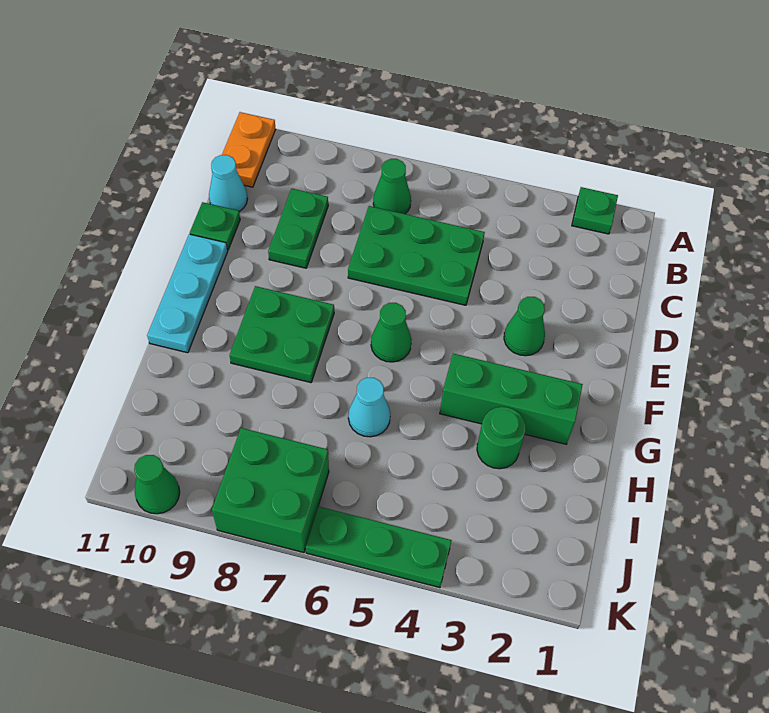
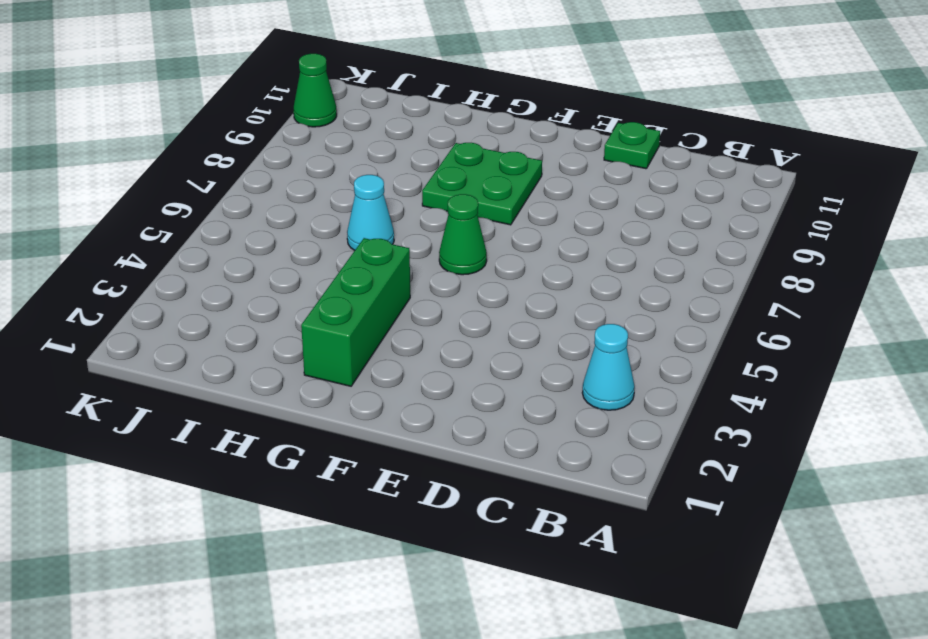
cyan 1x1 cone [582,324,635,410] -> cyan 1x1 cone moved to [209,155,248,211]
none -> green 1x1 plate [572,187,618,234]
none -> orange 1x2 plate [222,112,276,187]
none -> green 1x1 cone [373,159,411,214]

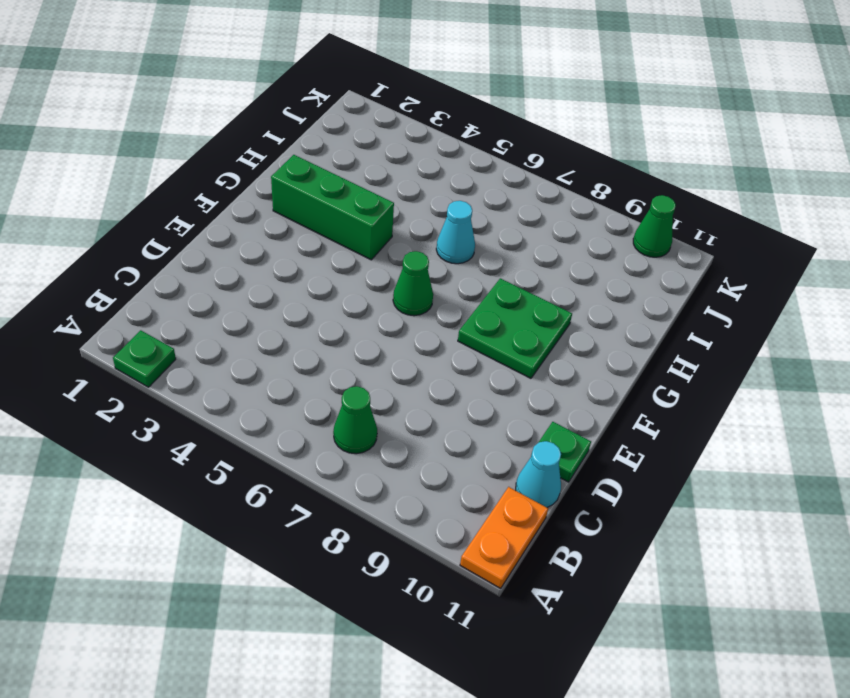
none -> green 2x3 plate [348,206,485,305]
none -> green 1x2 plate [268,189,328,268]
none -> green 1x1 cone [504,297,545,356]

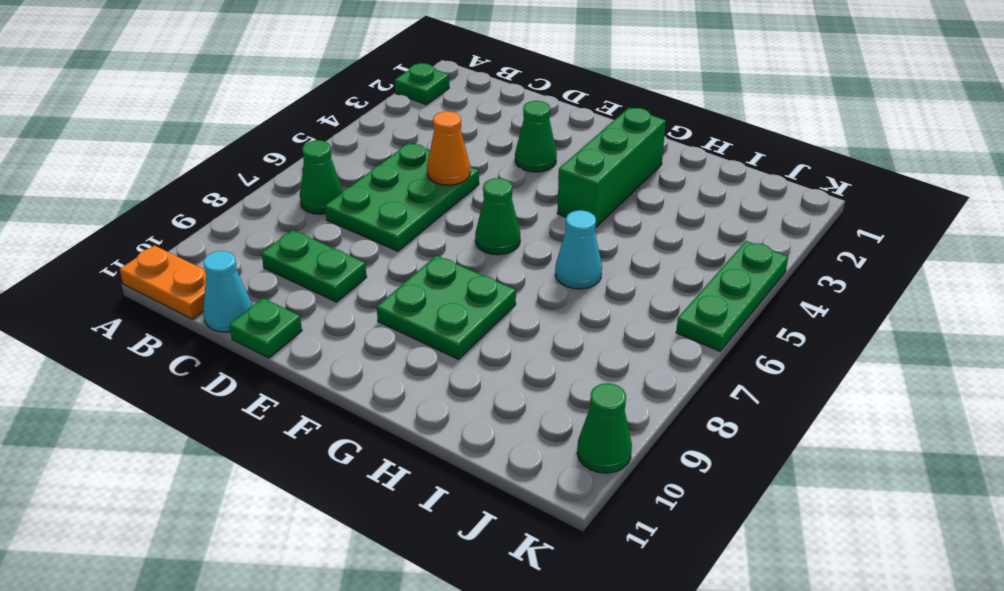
orange 1x1 cone [427,111,470,185] -> none
none -> cyan 1x3 plate [147,234,228,353]
none -> green 1x1 round brick [477,407,526,469]
none -> green 2x2 brick [212,428,329,553]

